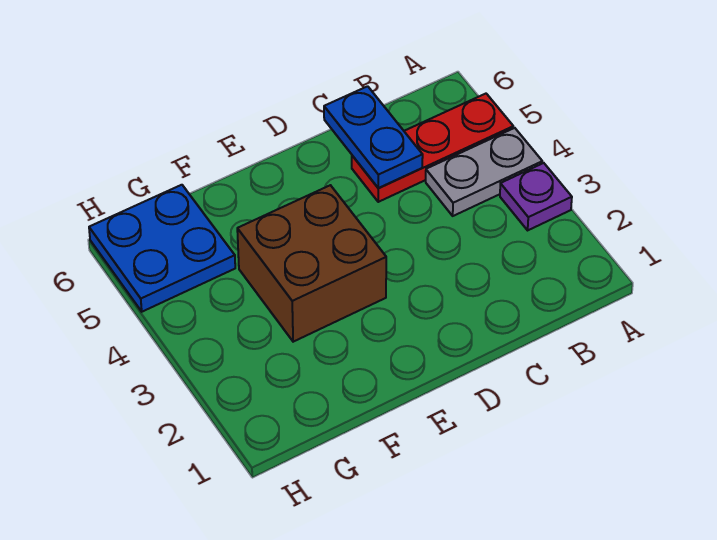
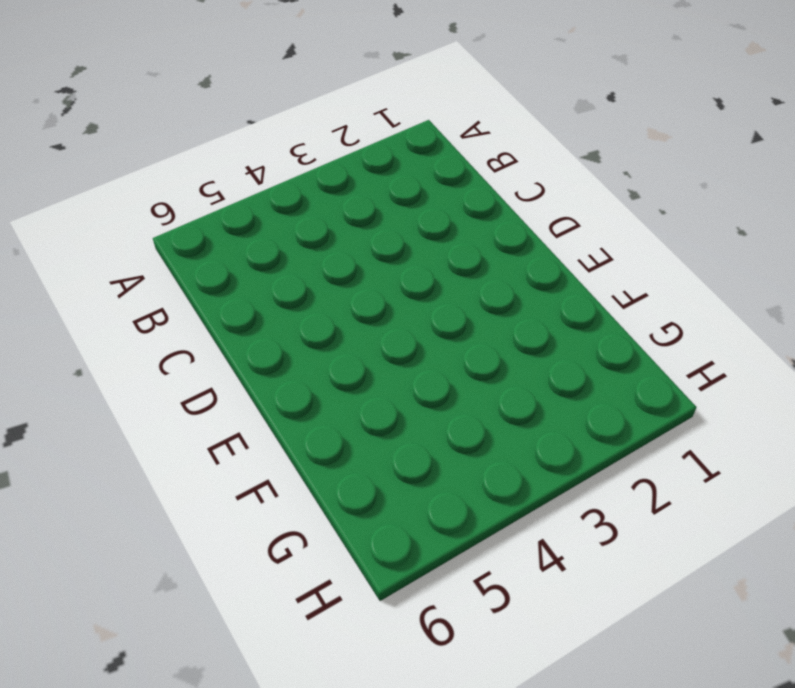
none -> purple 1x1 plate [500,163,572,230]
none -> grey 1x2 plate [426,128,542,216]

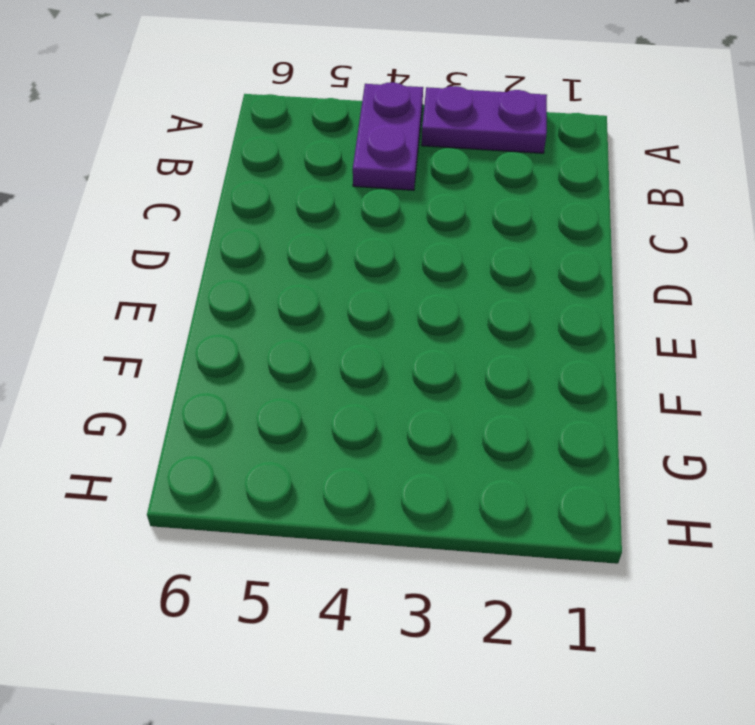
purple 1x2 plate [422,86,547,153] -> purple 1x1 plate [500,163,572,230]
purple 1x2 plate [353,82,423,190] -> grey 1x2 plate [426,128,542,216]
none -> red 1x3 plate [352,94,513,202]
none -> brown 2x2 brick [237,185,386,342]

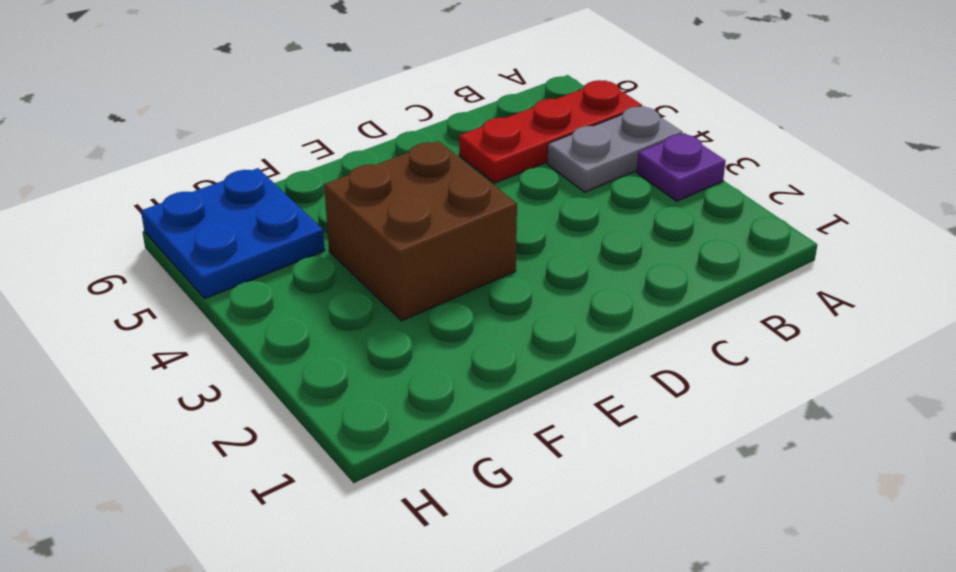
none -> blue 1x2 plate [324,86,423,188]

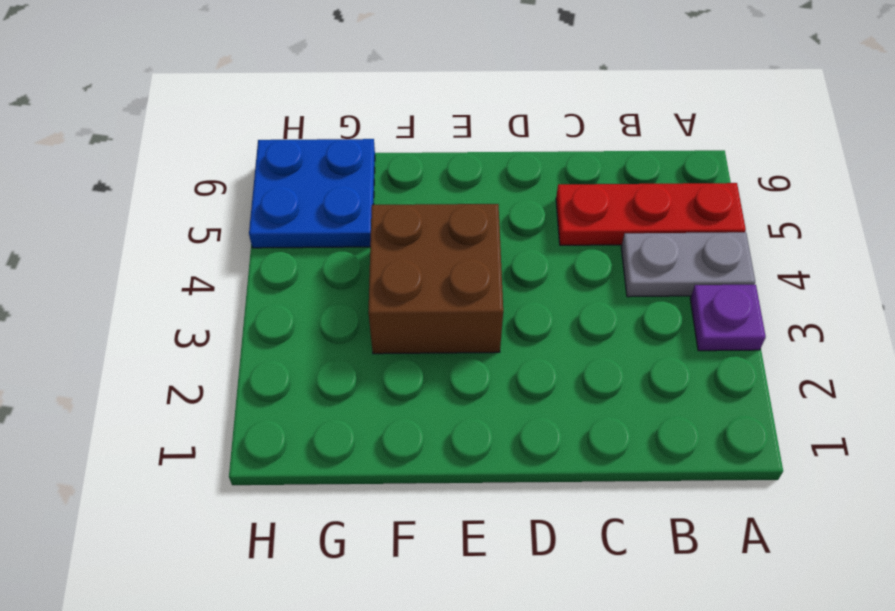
none -> blue 1x2 plate [324,86,423,188]

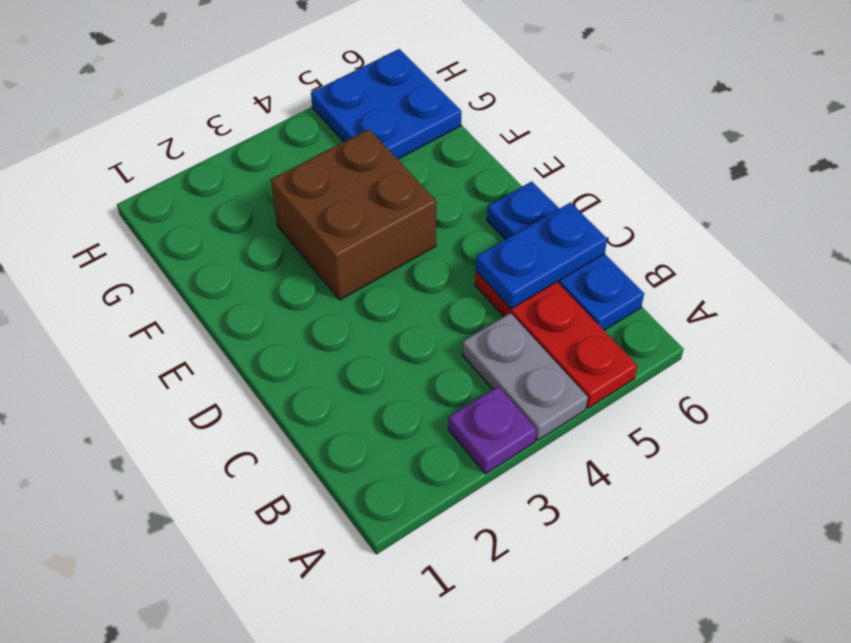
blue 1x3 plate [487,182,644,330] -> none

